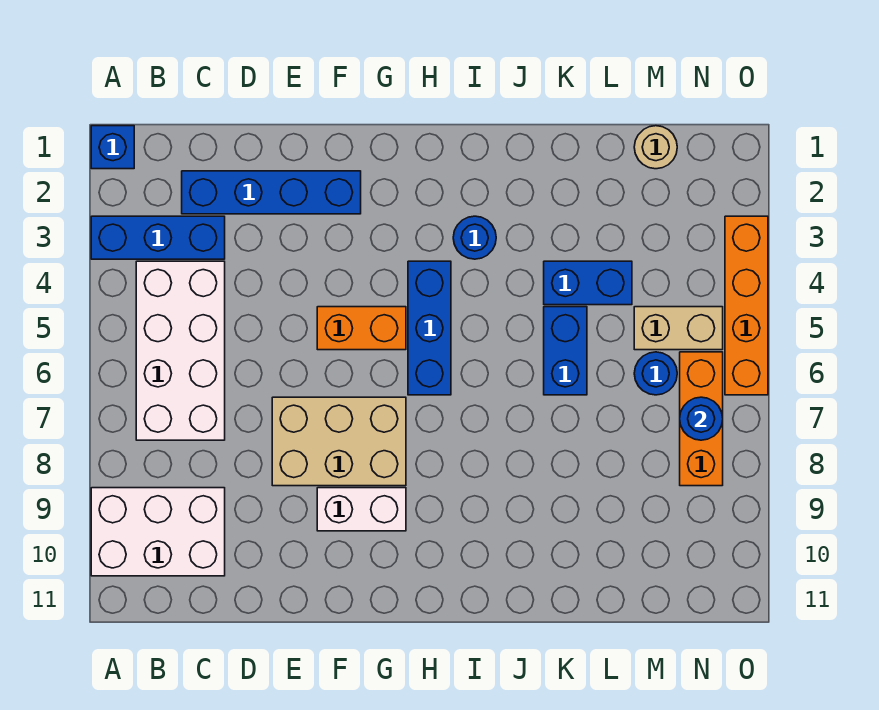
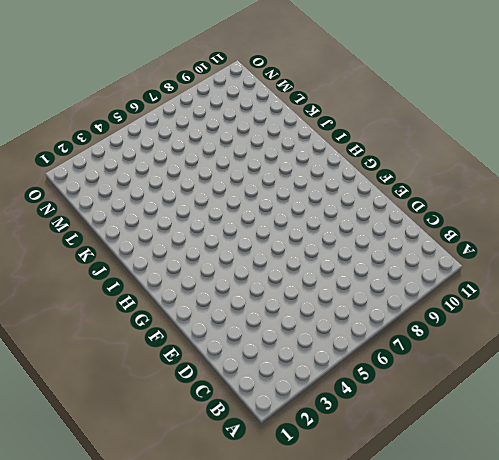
none -> blue 1x1 brick [91,126,134,169]
none -> blue 1x3 brick [91,216,225,259]
none -> white 2x3 brick [91,488,225,576]

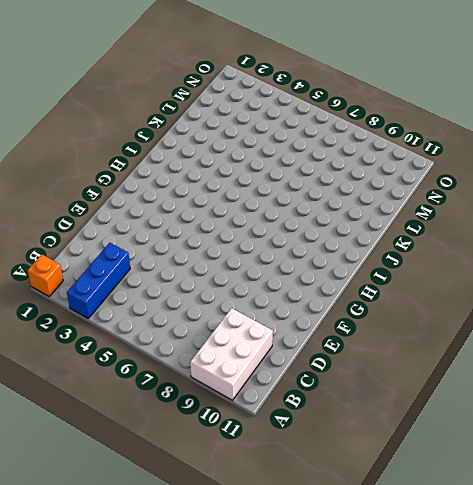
orange 1x1 brick [28,255,63,296] -> blue 1x1 brick [91,126,134,169]
none -> white 2x4 brick [136,261,225,440]
none -> blue 1x4 brick [182,171,361,214]
none -> tan 2x3 brick [272,397,406,486]

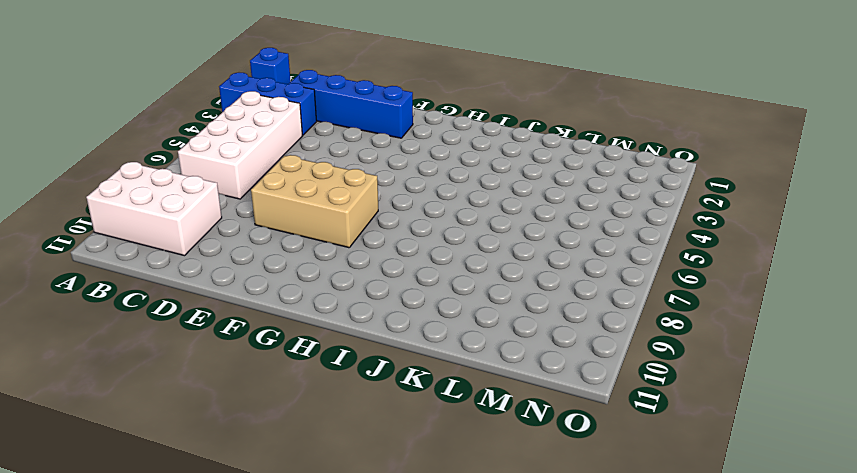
none -> orange 1x2 brick [317,307,406,350]
none -> white 1x2 brick [317,488,406,531]
none -> blue 1x3 brick [408,261,451,395]

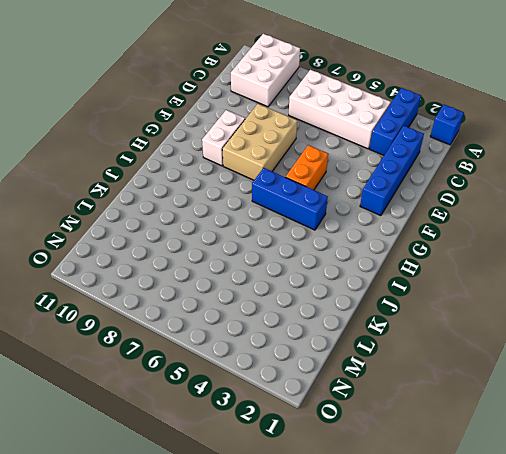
none -> blue 1x1 round brick [453,216,496,259]
none -> blue 1x2 brick [544,261,632,305]
none -> blue 1x2 brick [544,307,587,395]

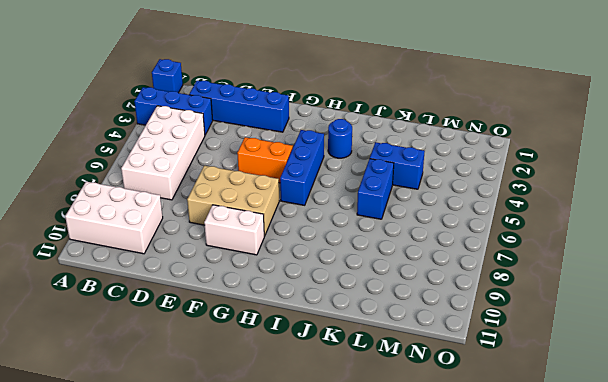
none -> tan 1x1 round brick [634,126,677,169]
none -> tan 1x2 brick [634,307,723,350]
none -> blue 1x1 round brick [634,352,677,395]

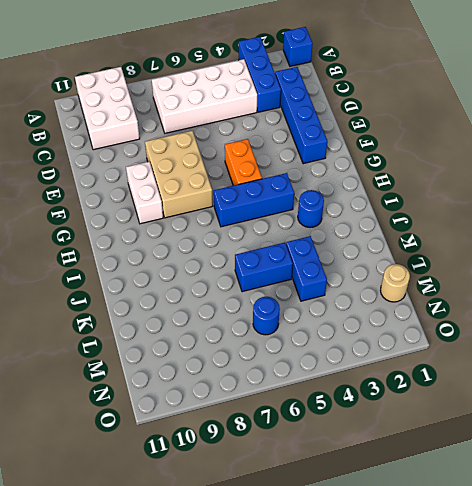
none -> tan 1x2 brick [634,307,723,350]
none -> orange 1x3 brick [680,352,723,486]
none -> orange 1x4 brick [725,216,768,395]

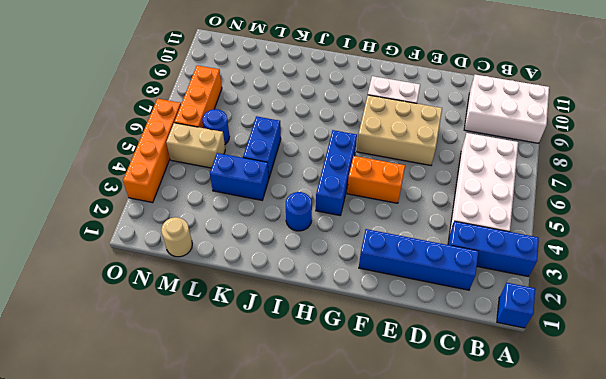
none -> blue 1x1 round brick [680,397,723,440]

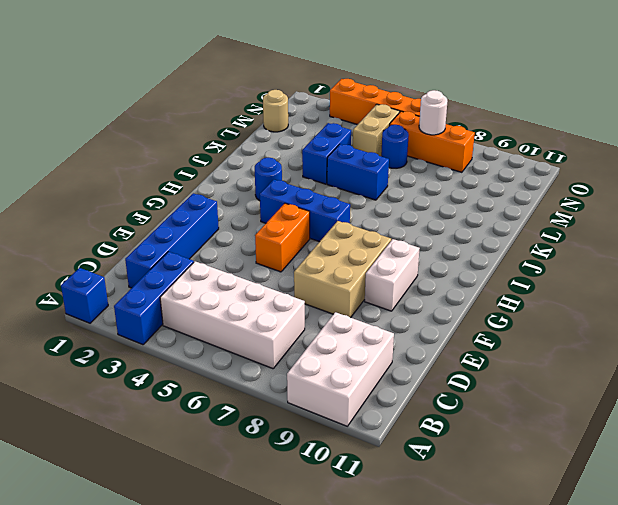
white 1x1 round brick [419,90,447,135] -> blue 1x1 round brick [680,397,723,440]

